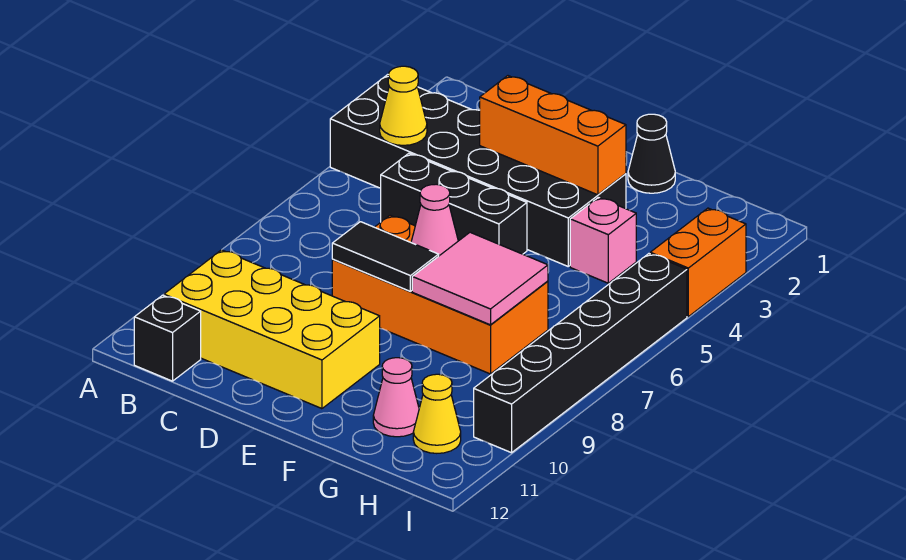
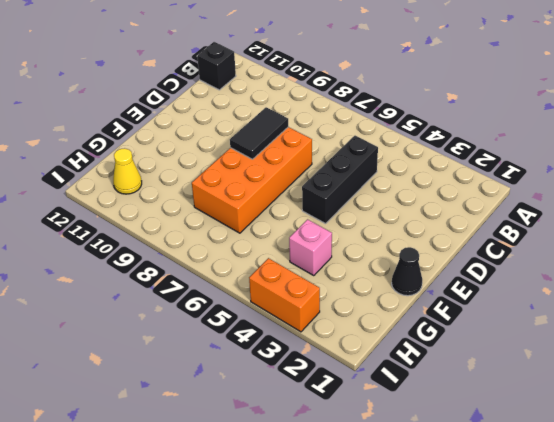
none -> black 2x6 brick [330,75,626,266]
none -> yellow 2x4 brick [164,250,380,409]
none -> pink 1x1 cone [373,358,419,437]

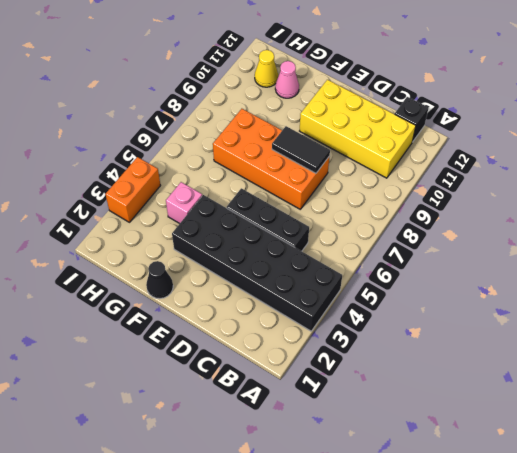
none -> black 1x6 brick [474,254,687,453]
none -> yellow 1x1 cone [380,66,427,145]
none -> orange 1x3 brick [480,76,626,195]

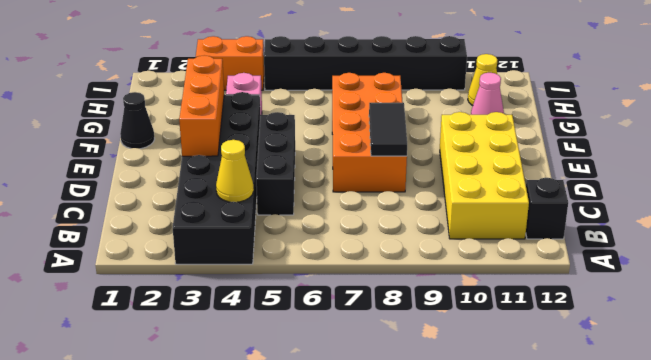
none -> pink 1x1 cone [411,184,458,256]
none -> pink 2x2 tile [412,232,548,325]

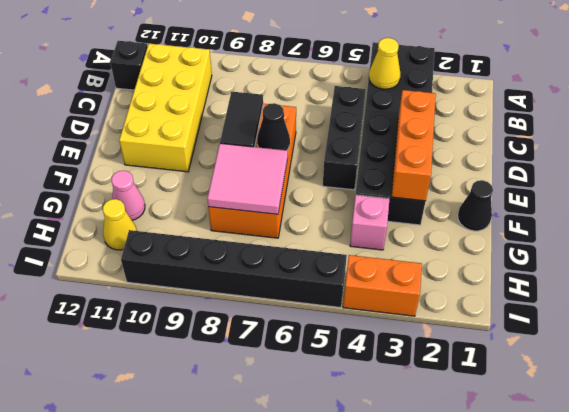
black 1x1 cone [257,103,290,150] -> pink 1x1 cone [411,184,458,256]

